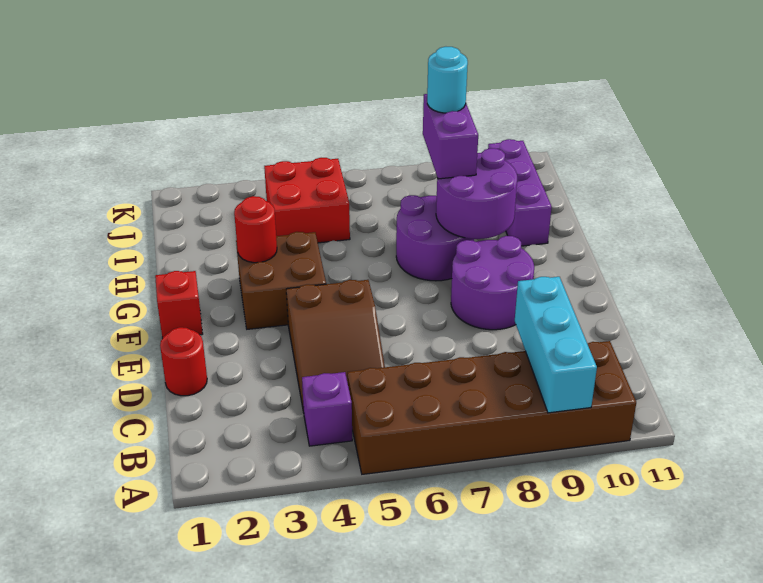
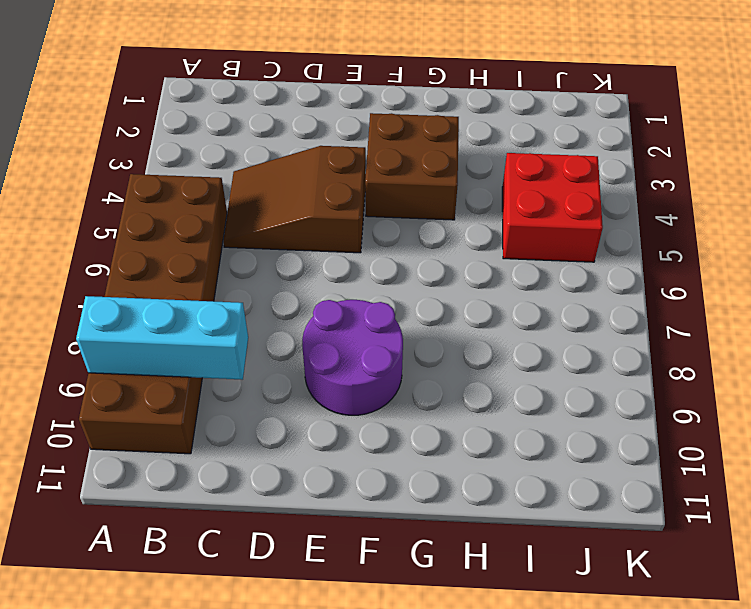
none -> purple 1x1 brick [302,372,352,446]
none -> red 1x1 round brick [160,327,207,396]
none -> red 1x1 brick [155,271,203,338]

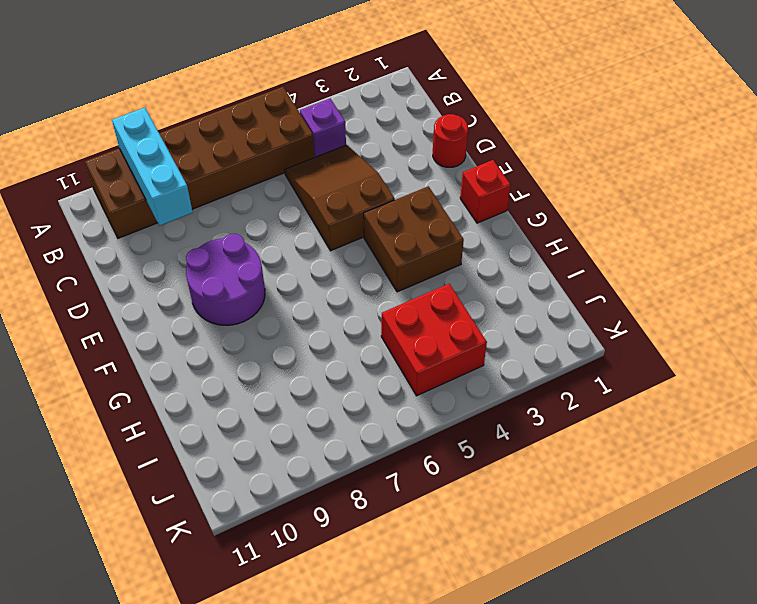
none -> purple 2x2 round brick [396,195,474,281]
none -> purple 1x3 brick [488,139,552,246]
none -> red 1x1 round brick [234,196,277,263]

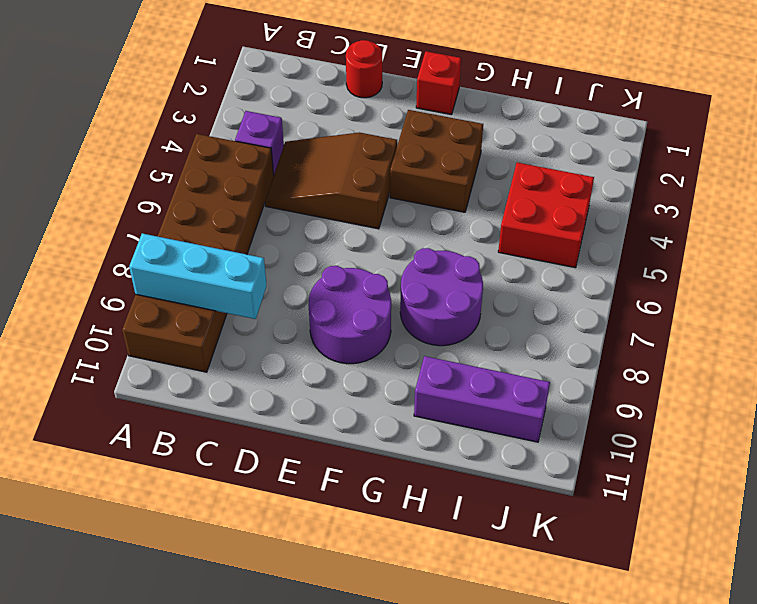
none -> red 1x1 round brick [234,196,277,263]
none -> purple 2x2 round brick [436,148,517,239]
none -> purple 1x2 brick [423,94,478,179]

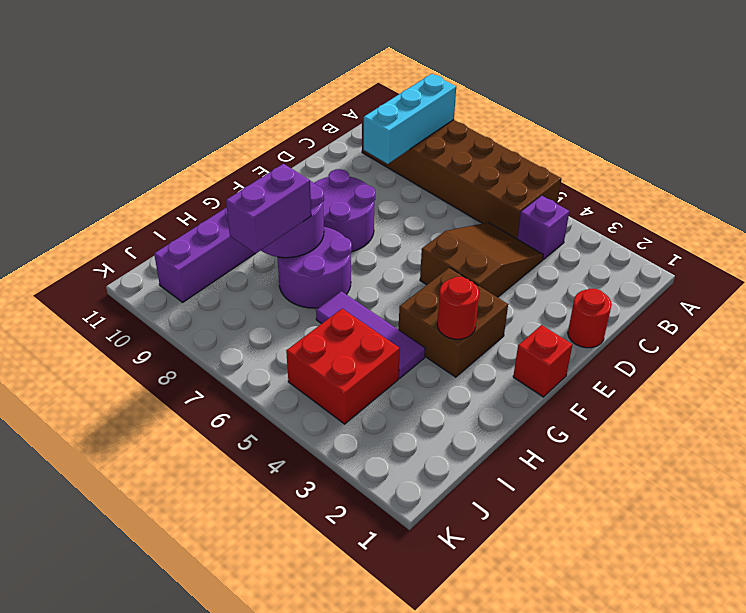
purple 1x3 tile [316,291,425,378] -> none
none -> cyan 1x1 round brick [427,47,468,113]

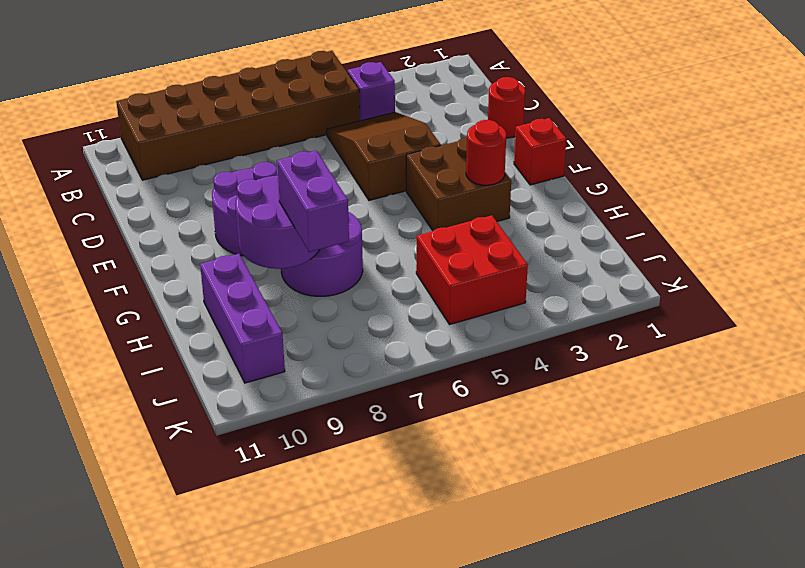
none -> cyan 1x3 brick [515,277,597,413]
none -> cyan 1x1 round brick [427,47,468,113]

